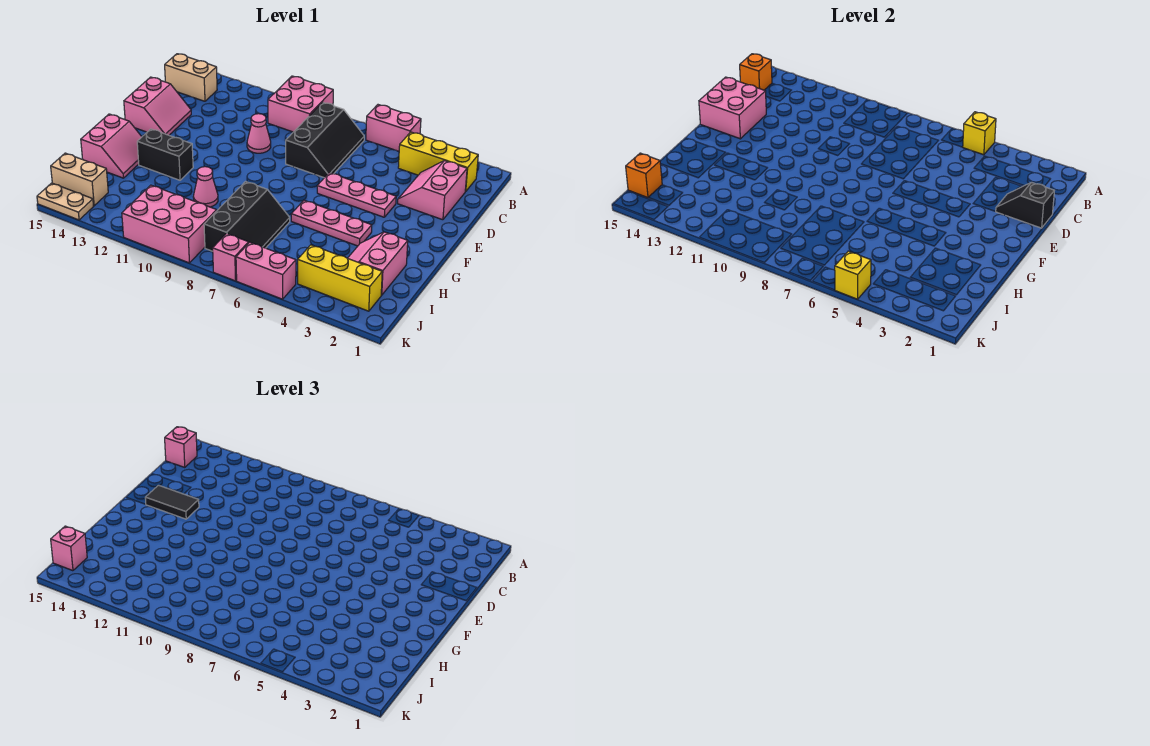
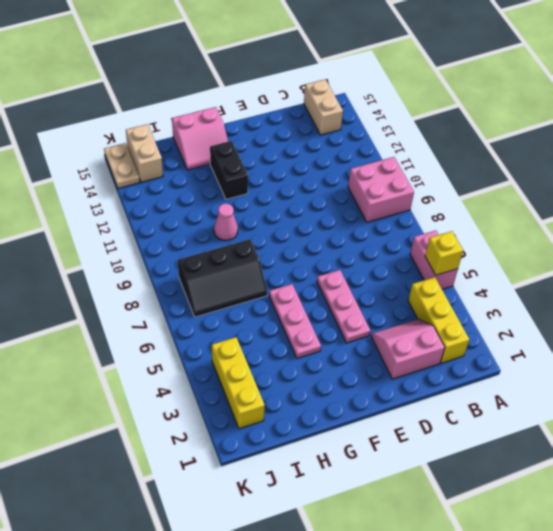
none -> black 2x3 slope [286,102,364,178]
none -> pink 1x1 cone [247,114,271,153]
none -> pink 2x2 slope [124,77,191,135]
none -> pink 2x2 slope [348,232,408,295]

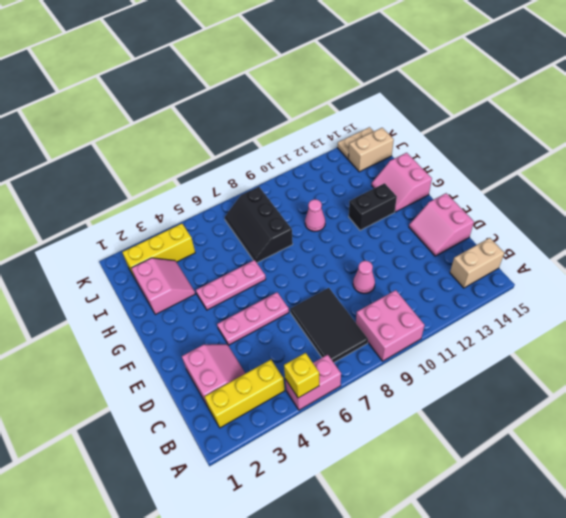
black 2x3 tile [290,288,368,362] -> black 2x3 slope [286,102,364,178]
none -> pink 2x3 brick [122,185,217,263]
none -> pink 1x2 brick [236,242,296,299]
none -> pink 1x1 brick [213,234,249,281]
none -> orange 1x1 brick [740,54,772,90]

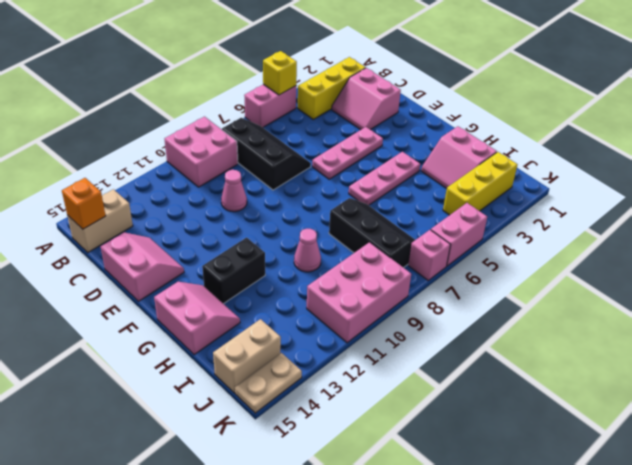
none -> black 1x2 slope [995,182,1054,228]
none -> pink 2x2 brick [699,77,766,139]
none -> orange 1x1 brick [626,153,662,198]
none -> yellow 1x1 brick [835,251,871,299]

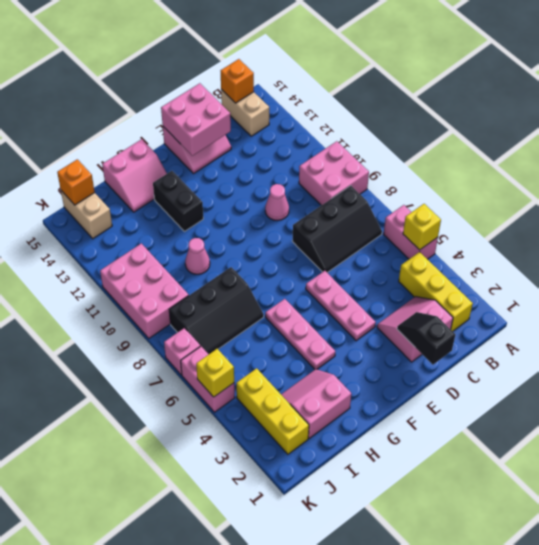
none -> tan 1x2 plate [37,183,94,220]
none -> pink 1x1 brick [165,427,197,467]
none -> black 1x2 tile [145,485,199,519]
none -> pink 1x1 brick [51,526,87,571]

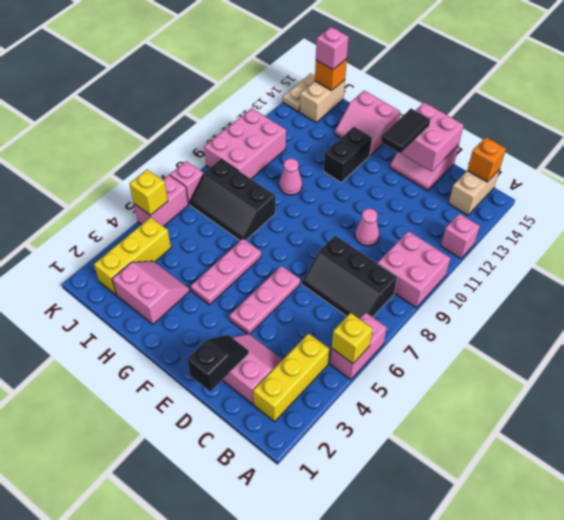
pink 1x1 brick [441,214,480,259] -> pink 1x1 brick moved to [165,427,197,467]

